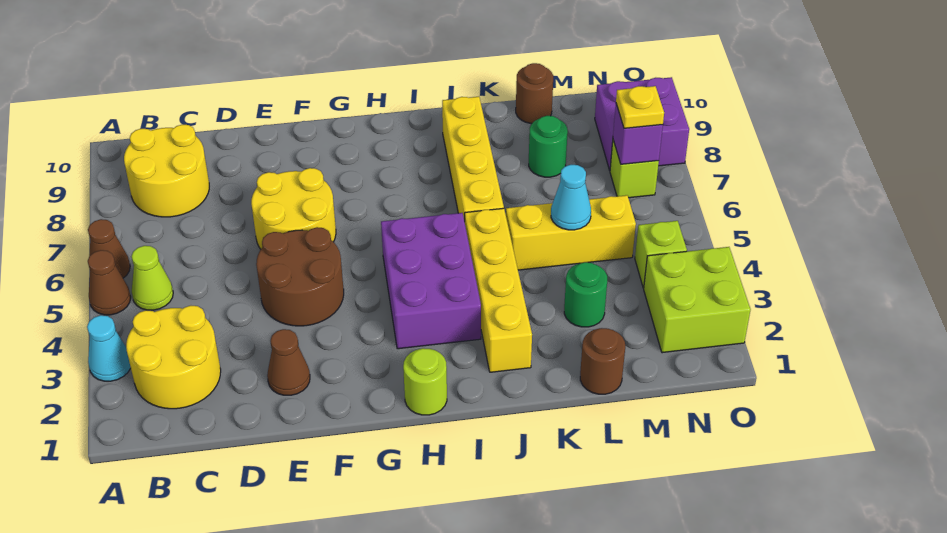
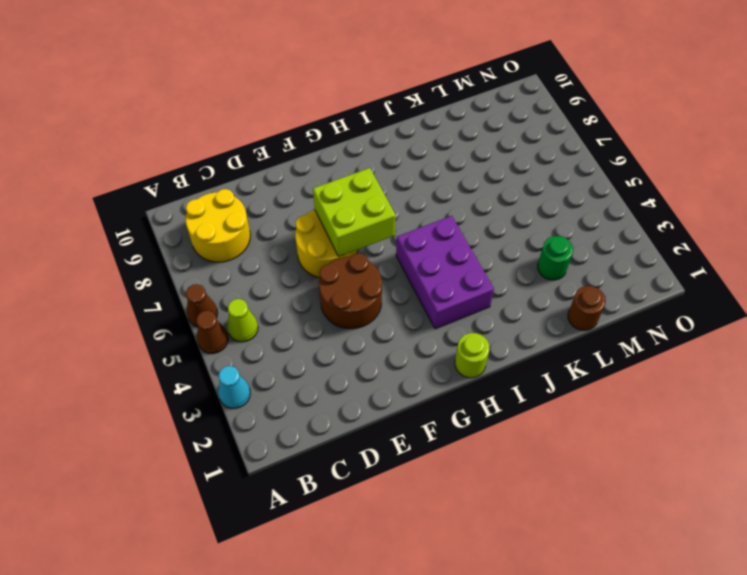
lime 2x2 brick [313,168,396,257] -> lime 2x2 brick moved to [644,247,751,353]
none -> yellow 2x2 round brick [126,306,221,409]
none -> brown 1x1 cone [267,329,310,395]
none -> yellow 1x4 brick [465,208,532,372]

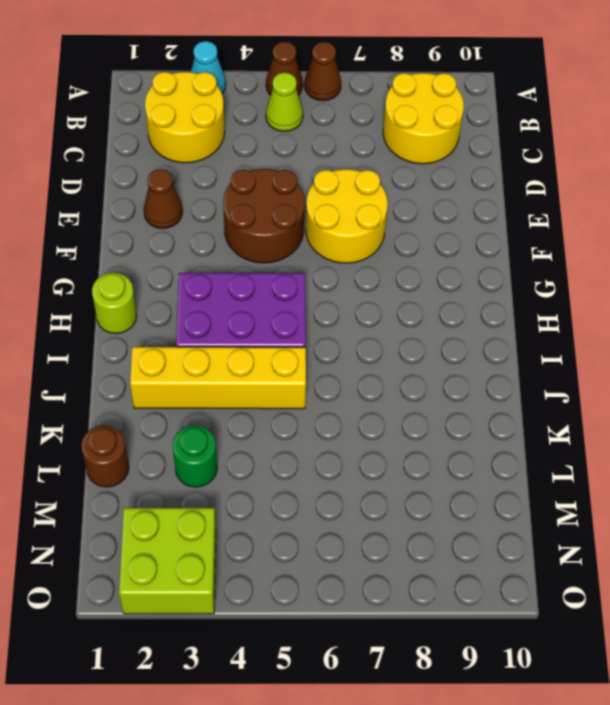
none -> yellow 1x4 brick [442,97,504,222]
none -> yellow 1x3 brick [506,195,636,270]
none -> green 1x1 round brick [529,116,568,177]

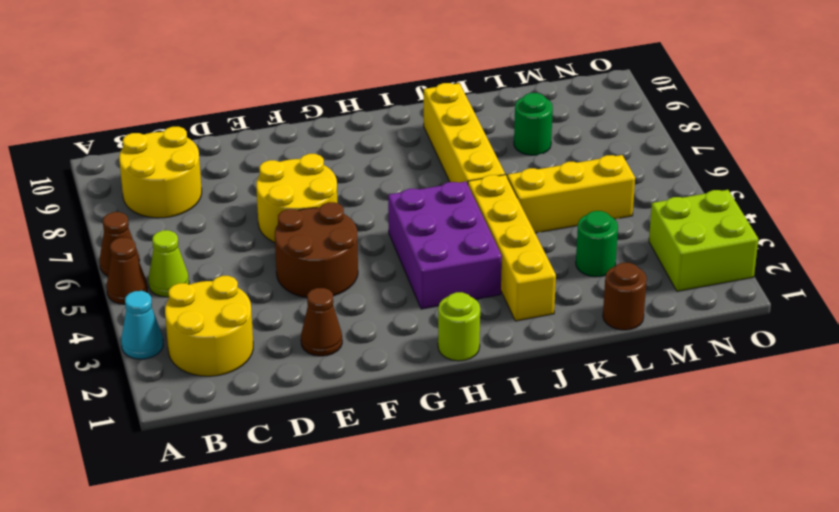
none -> brown 1x1 round brick [516,63,553,124]
none -> lime 1x1 brick [635,221,687,288]
none -> lime 1x1 brick [610,140,659,198]

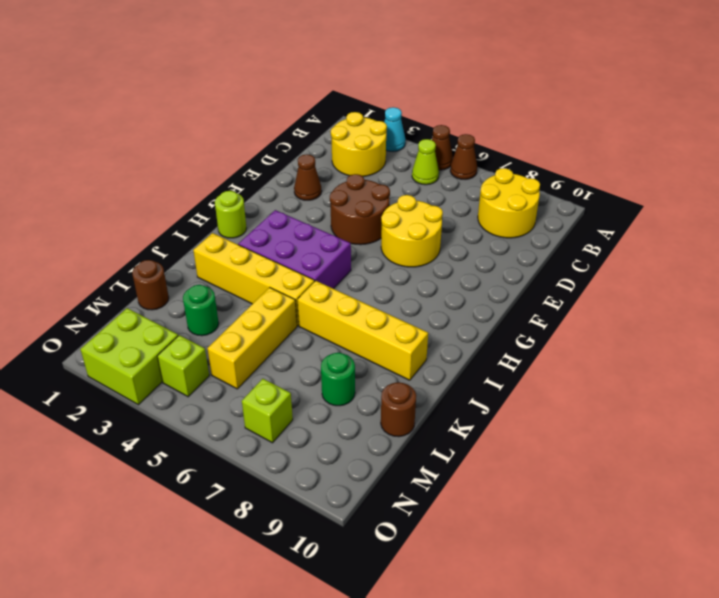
none -> purple 2x2 brick [595,77,689,170]
none -> cyan 1x1 cone [551,165,591,230]
none -> purple 1x1 brick [613,104,663,164]

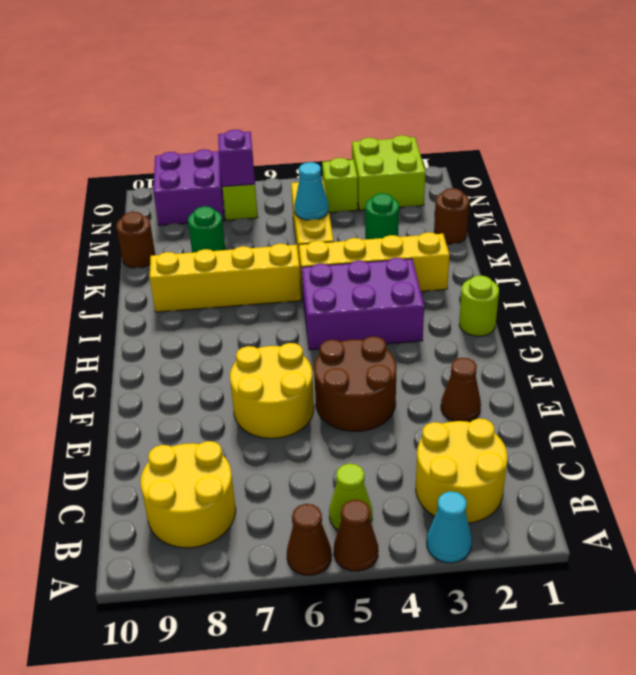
none -> yellow 1x1 plate [616,86,664,128]

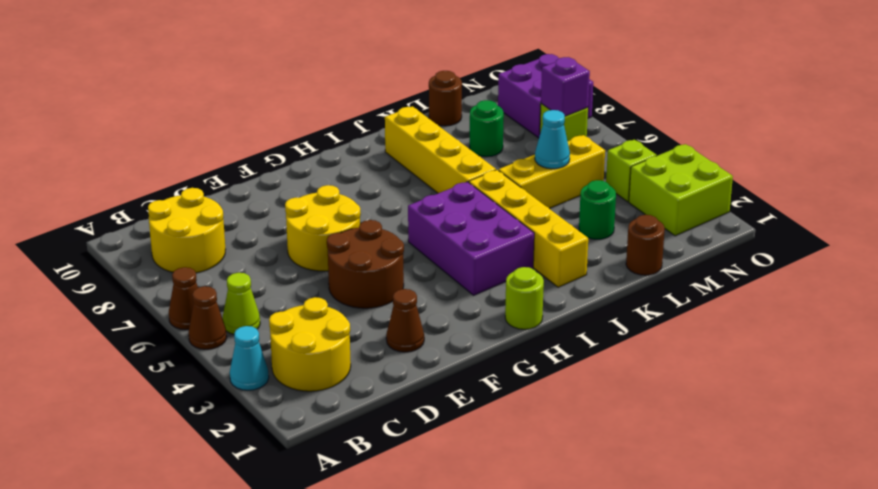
none -> yellow 1x1 plate [616,86,664,128]

